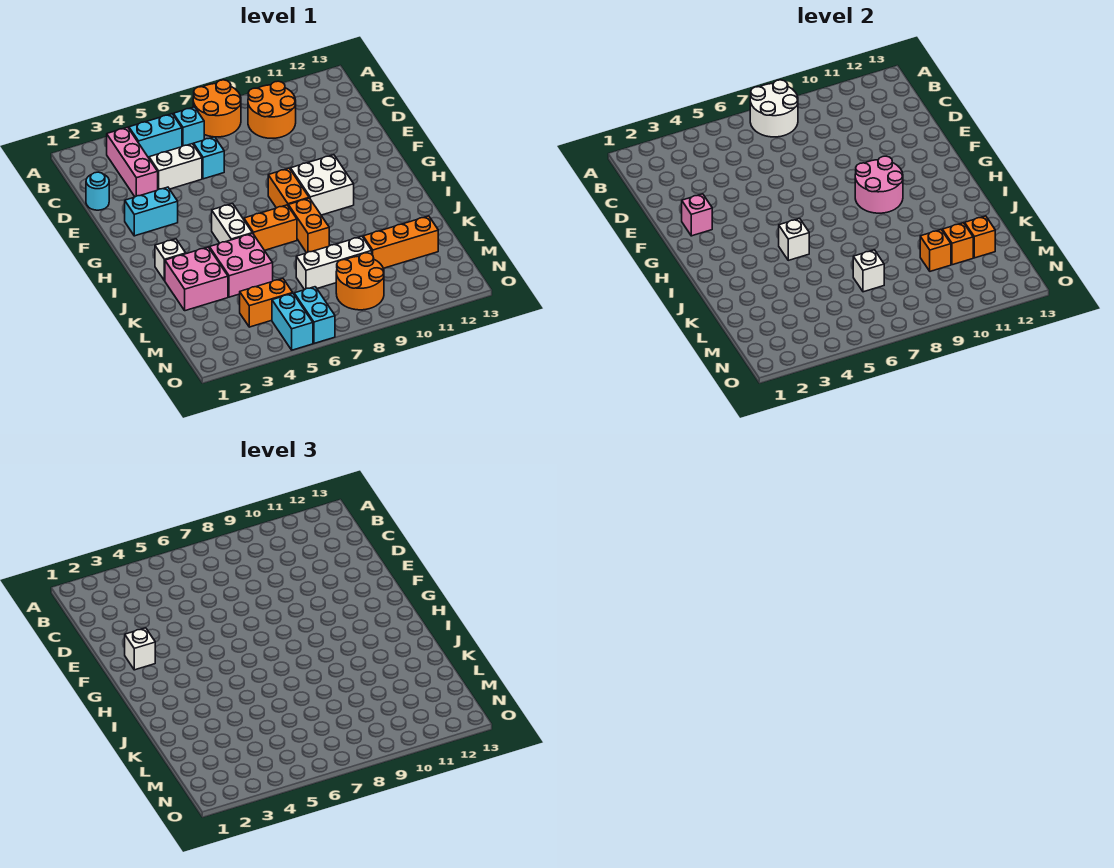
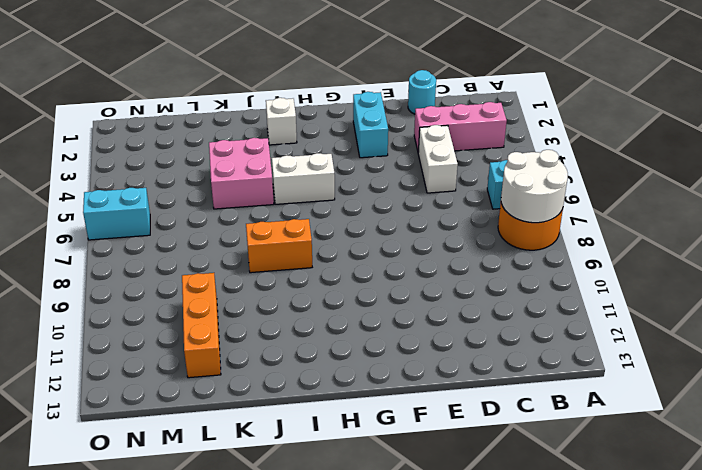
none -> cyan 1x2 brick [129,114,182,158]
none -> orange 2x2 round brick [248,81,296,138]
none -> cyan 1x1 brick [194,137,224,179]
none -> orange 1x2 brick [268,168,309,208]

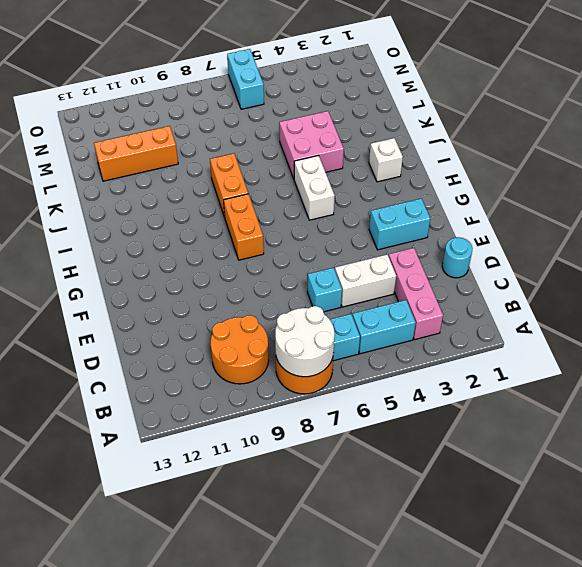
none -> white 2x2 brick [291,155,354,215]
none -> orange 1x2 brick [244,205,297,250]
none -> pink 2x2 brick [165,247,228,311]
none -> white 1x3 brick [296,236,372,290]

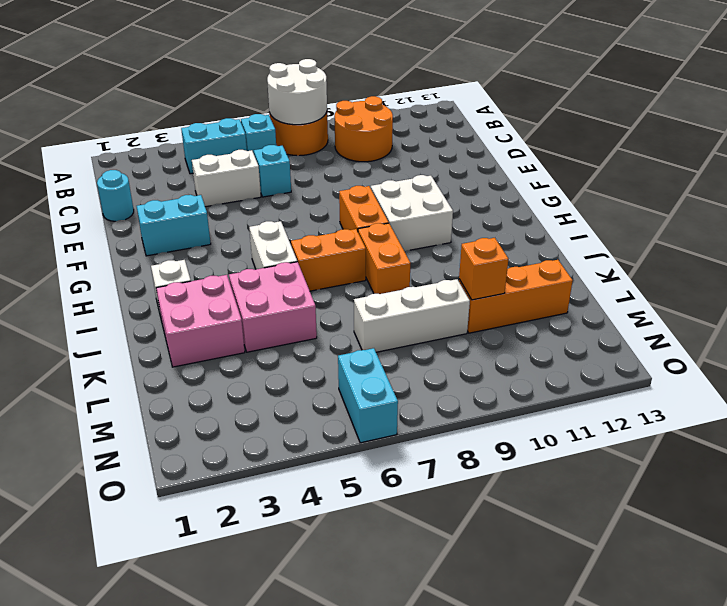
none -> pink 1x3 brick [107,127,158,197]
none -> orange 1x2 brick [240,278,293,327]
none -> orange 2x2 round brick [336,253,384,310]
none -> cyan 1x2 brick [272,293,313,350]

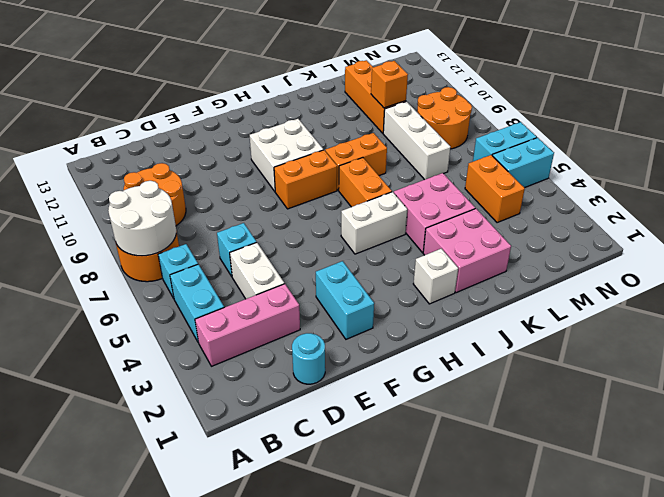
none -> pink 1x1 brick [682,194,712,236]
none -> pink 2x2 round brick [855,156,903,213]
none -> white 1x1 brick [779,219,809,260]
none -> white 1x1 brick [853,250,884,292]

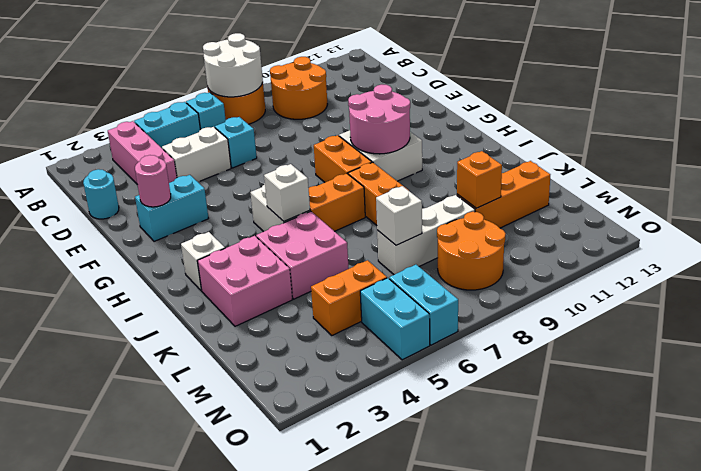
pink 1x1 round brick [135,155,171,207] -> pink 1x1 brick [682,194,712,236]
none -> orange 1x1 brick [942,223,973,265]
none -> orange 1x1 brick [965,216,995,258]
none -> white 1x1 brick [125,628,155,670]

